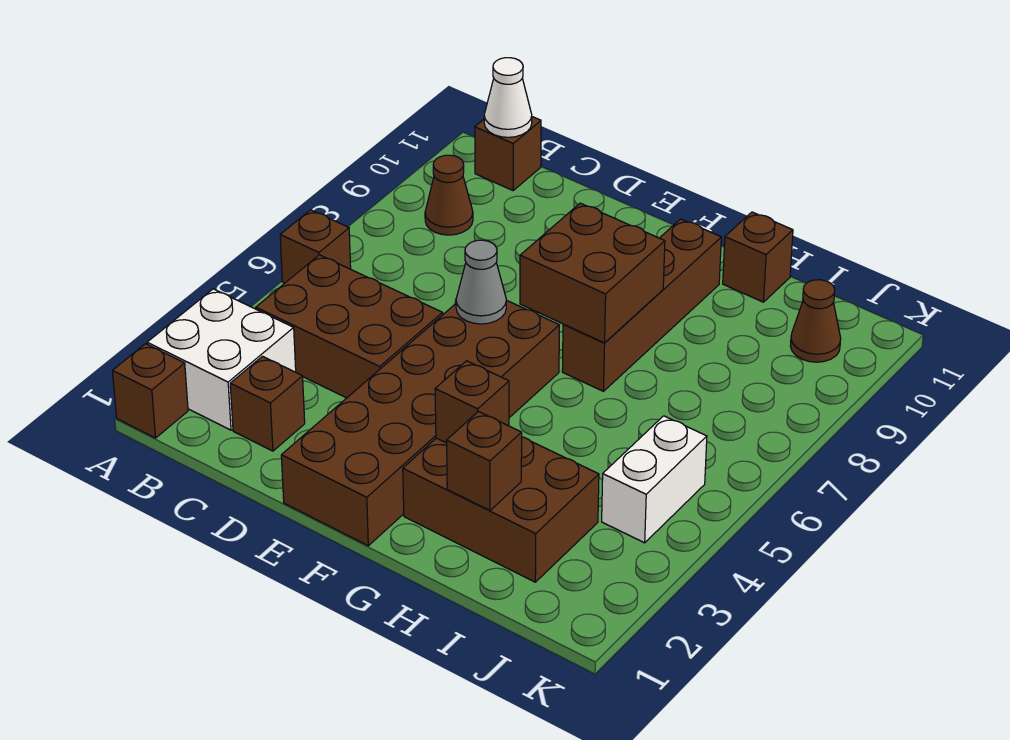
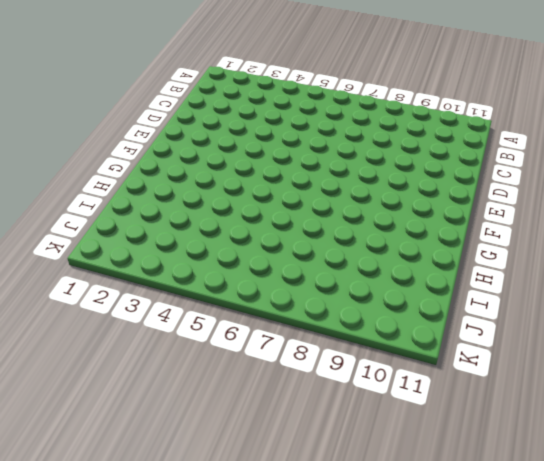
none -> brown 1x1 brick [113,344,188,438]
none -> white 2x2 brick [147,289,296,430]
none -> brown 1x1 brick [280,210,351,283]

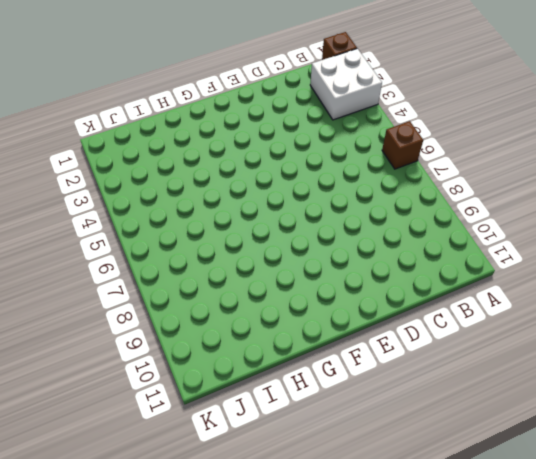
none -> brown 2x3 brick [256,255,443,398]
none -> brown 1x1 cone [425,155,473,235]
none -> brown 1x1 brick [475,117,541,190]

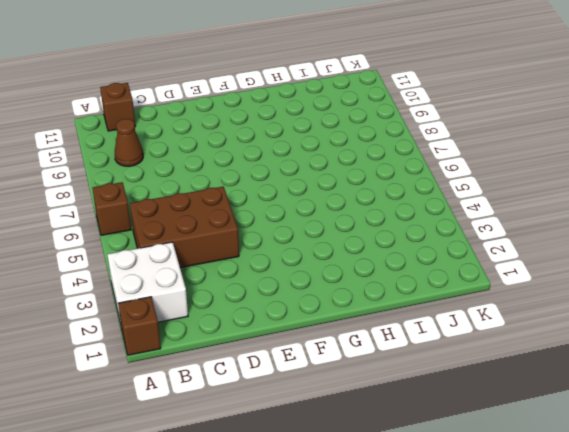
none -> brown 1x1 brick [230,356,305,451]
none -> brown 2x6 brick [281,300,559,546]
none -> brown 2x3 brick [403,437,599,582]

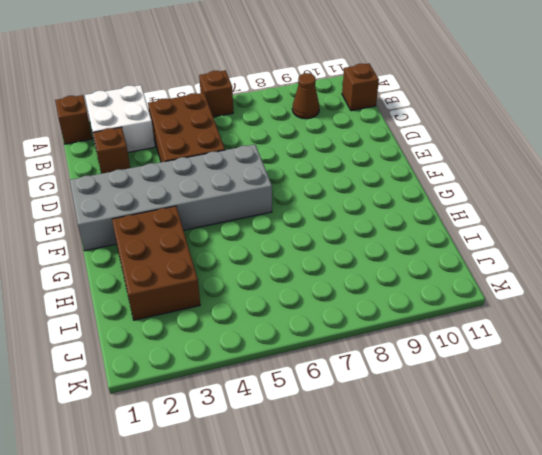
grey 2x6 brick [70,145,272,251] -> brown 2x6 brick [281,300,559,546]
none -> brown 1x4 brick [562,219,721,391]
none -> brown 1x1 brick [723,212,793,302]
none -> white 1x2 brick [602,416,707,543]

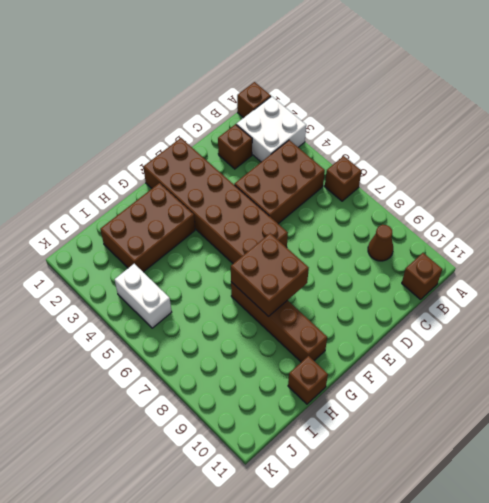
none -> brown 1x1 cone [790,280,841,362]
none -> white 1x1 cone [484,58,532,137]
none -> grey 1x1 cone [456,240,506,324]

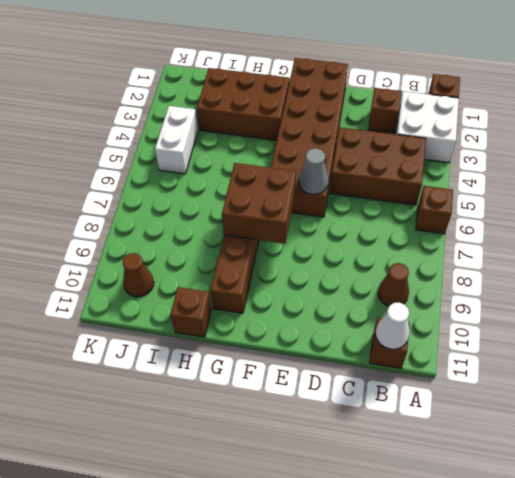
none -> brown 1x1 brick [435,361,509,443]
none -> brown 1x1 brick [447,412,522,510]

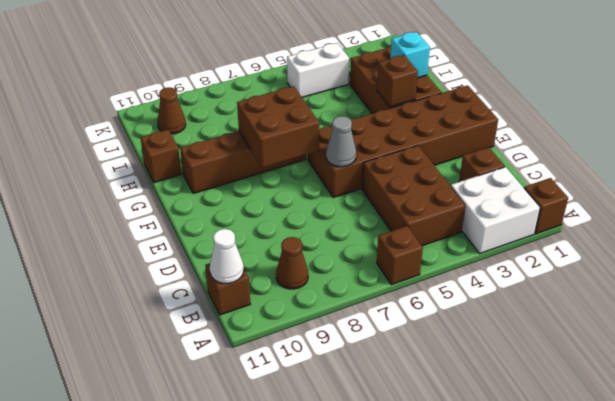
cyan 1x1 brick [390,32,430,78] -> brown 1x1 brick [447,412,522,510]

